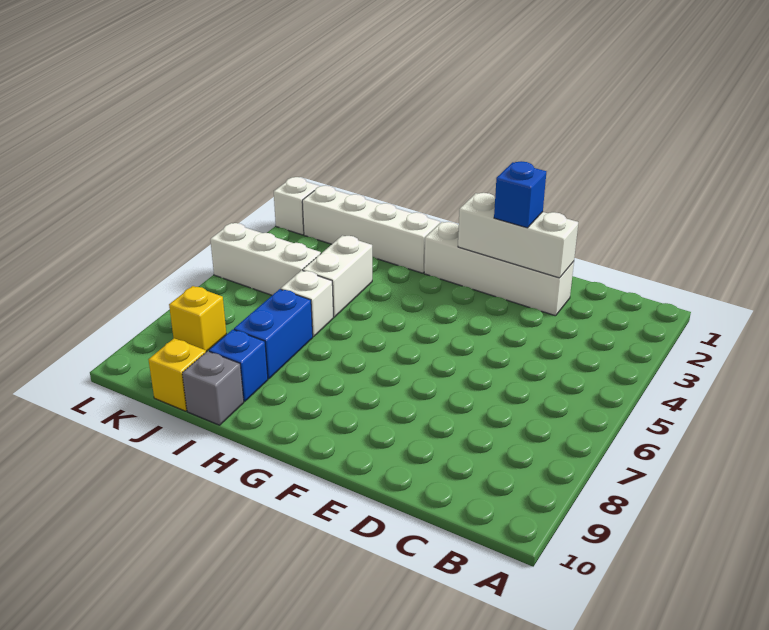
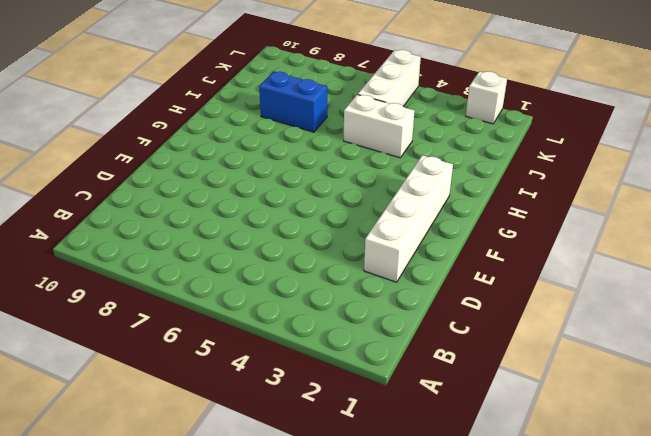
none -> white 1x4 brick [302,185,440,273]
none -> white 1x1 brick [281,270,334,337]
none -> blue 1x1 brick [209,330,268,401]

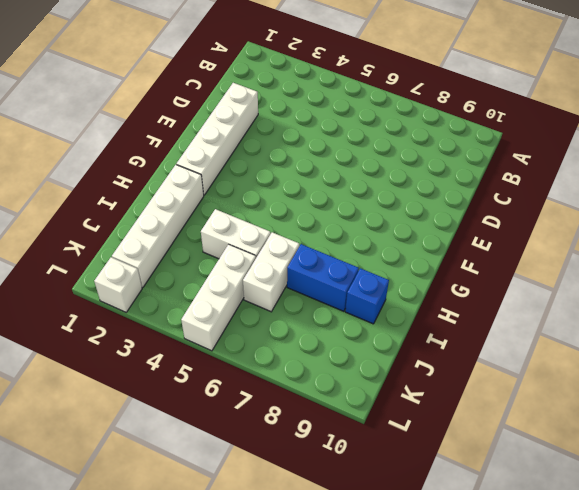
white 1x2 brick [243,232,299,312] -> white 1x1 brick [281,270,334,337]
none -> grey 1x1 brick [182,351,244,425]
none -> yellow 1x1 brick [148,338,206,411]
none -> yellow 1x1 brick [169,286,226,352]

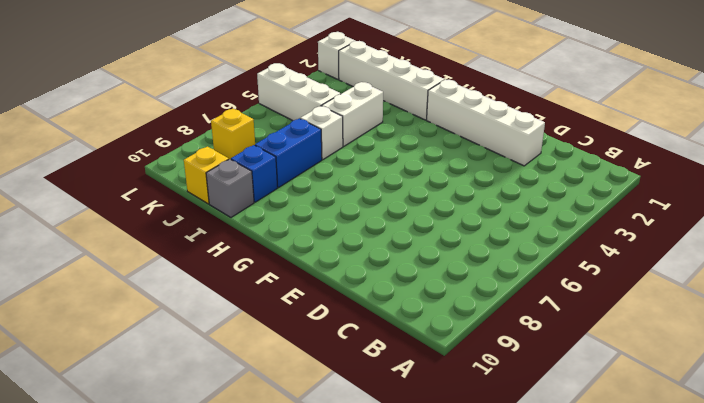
none -> white 1x3 brick [458,193,578,278]
none -> blue 1x1 brick [494,161,546,228]

